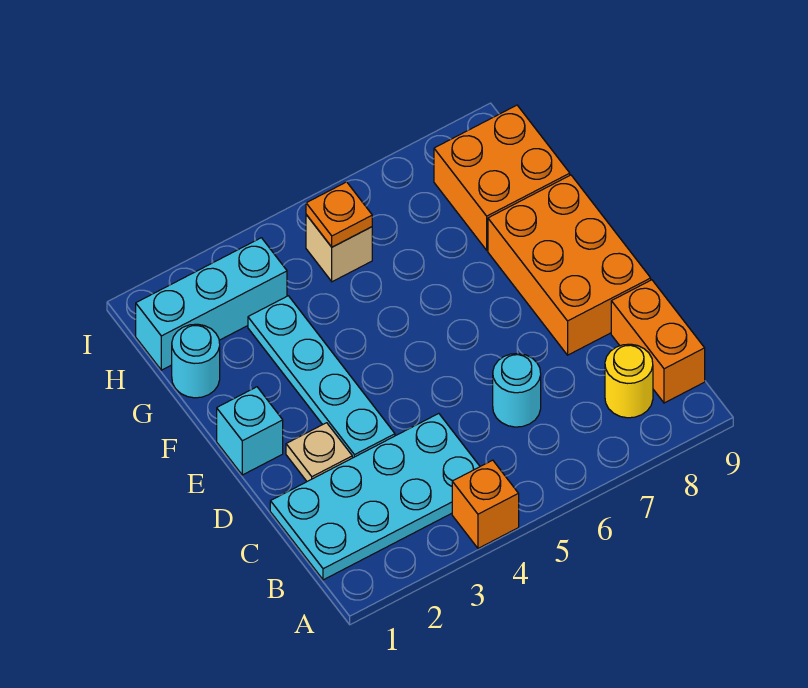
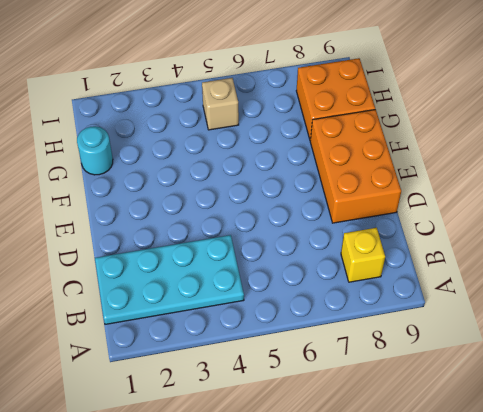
yellow 1x1 brick [341,228,385,282] -> yellow 1x1 round brick [605,344,653,418]
none -> orange 1x1 brick [452,460,519,548]
none -> orange 1x2 brick [611,280,705,403]
none -> cyan 1x1 round brick [493,354,541,427]

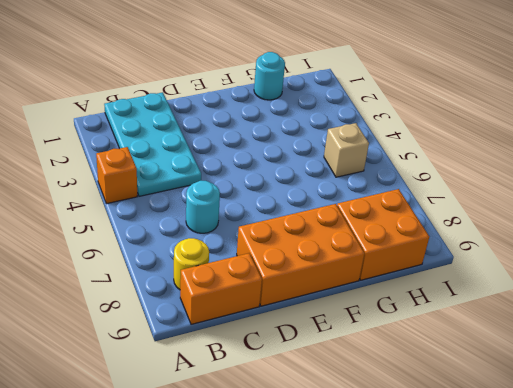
none -> tan 1x1 plate [286,423,352,481]
none -> cyan 1x4 plate [248,296,395,458]
none -> cyan 1x1 brick [217,387,283,475]

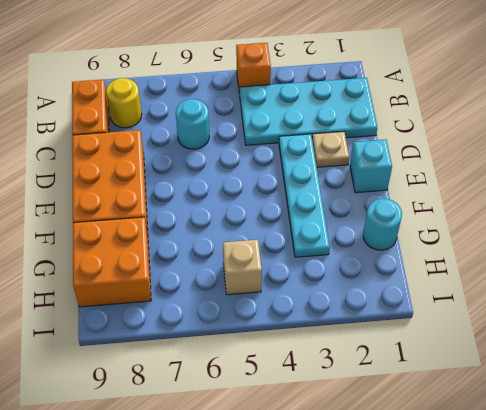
none -> cyan 1x3 brick [136,238,287,370]
none -> orange 1x1 plate [306,182,372,247]

